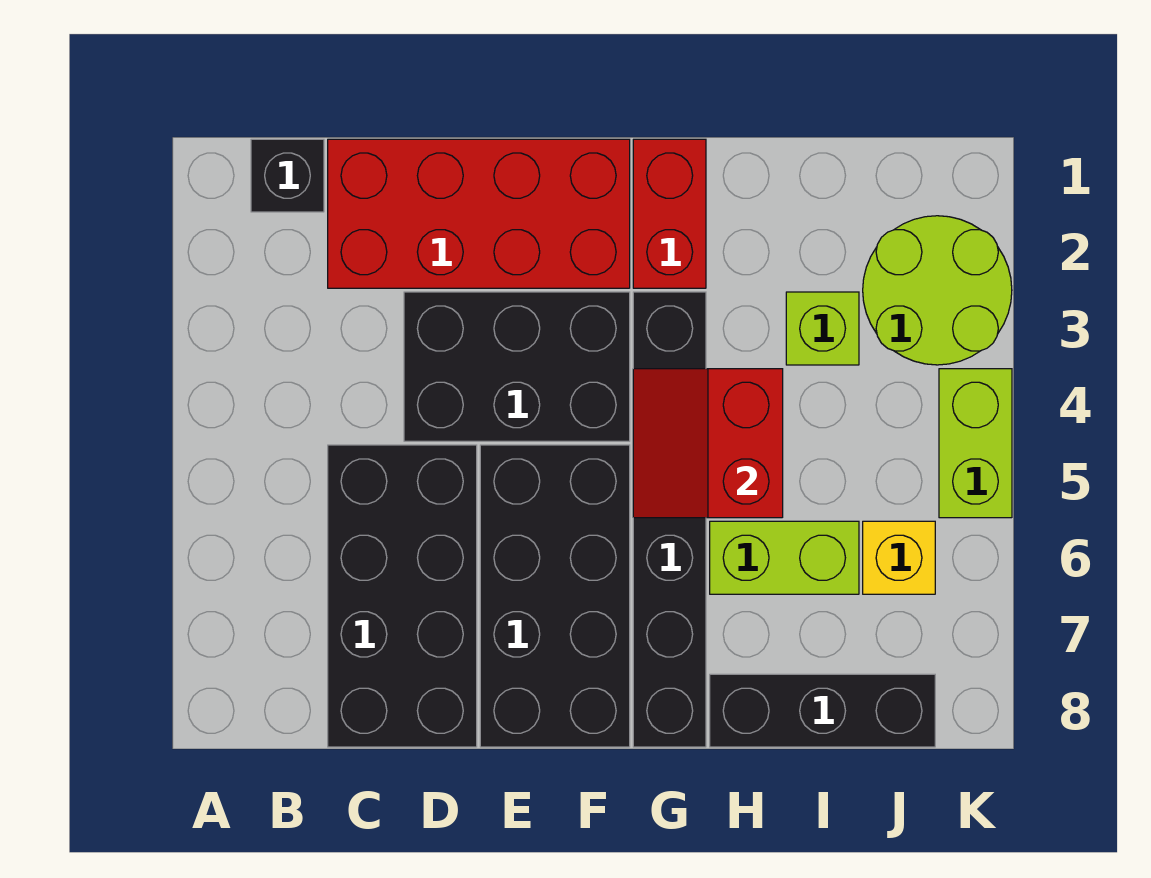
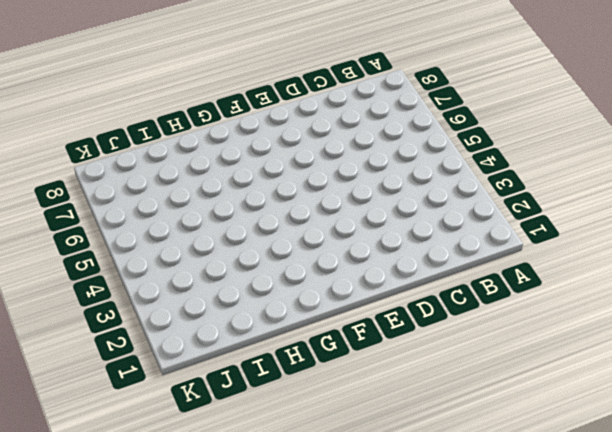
none -> black 1x1 brick [251,139,324,212]
none -> red 2x4 brick [328,139,630,288]
none -> black 2x4 brick [328,445,477,747]

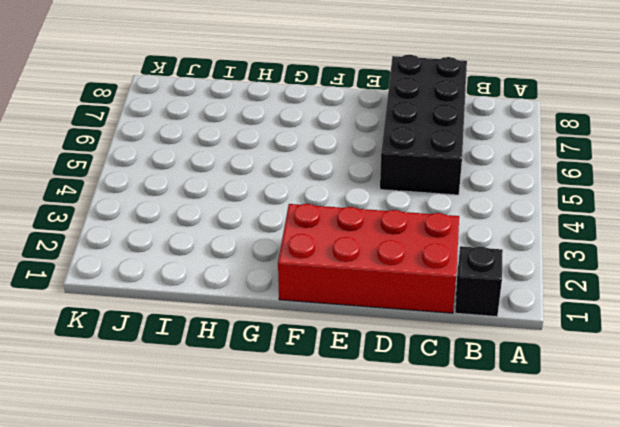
none -> black 2x3 brick [404,292,630,441]
none -> black 2x4 brick [480,445,630,747]
none -> red 1x2 brick [633,139,706,288]

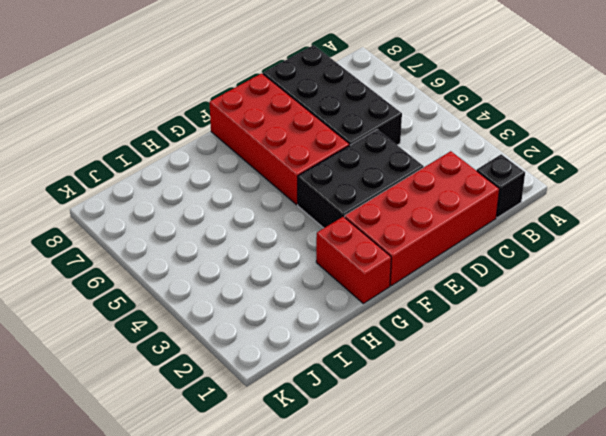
red 2x4 brick [209,73,350,205] -> black 2x4 brick [480,445,630,747]
none -> black 1x6 brick [633,292,706,747]
none -> lime 1x2 brick [710,521,859,594]
none -> black 1x3 brick [710,674,935,747]

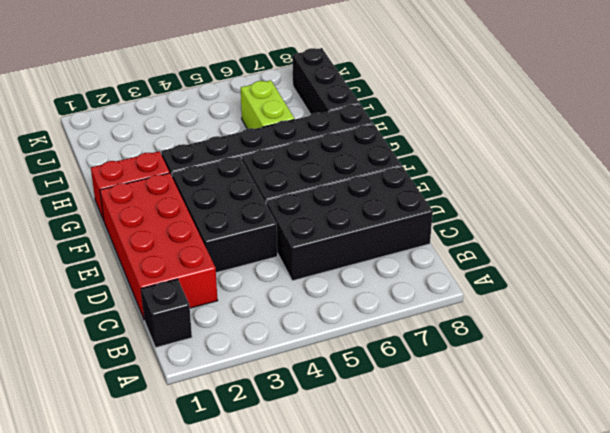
none -> lime 1x1 brick [786,292,859,365]
none -> lime 2x2 round brick [863,216,1012,365]
none -> yellow 1x1 brick [863,521,935,594]

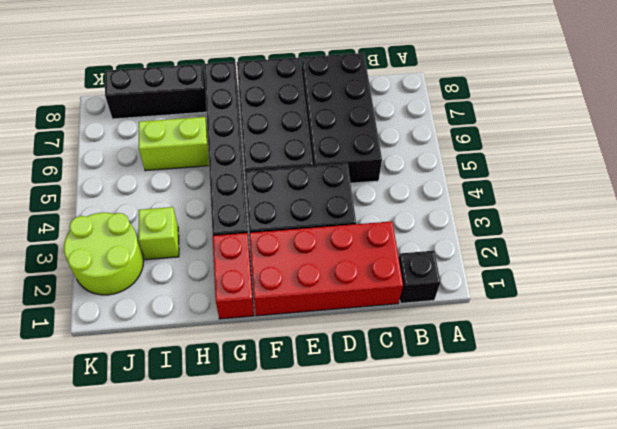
none -> yellow 1x1 brick [863,521,935,594]
none -> lime 1x2 brick [939,369,1012,518]
none -> red 2x2 slope [633,369,783,518]

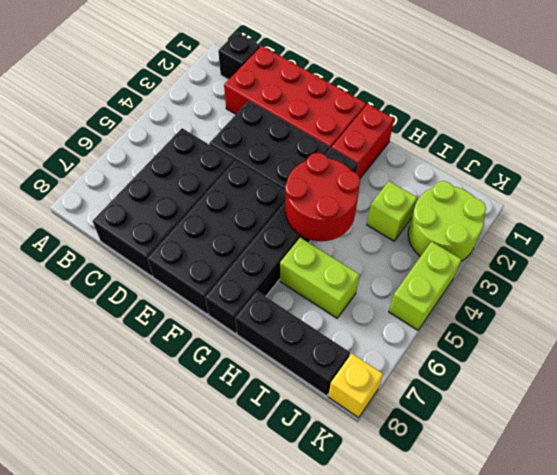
red 2x2 round brick [285,153,360,241] -> red 2x2 slope [633,369,783,518]
yellow 1x1 brick [328,354,383,418] -> yellow 1x1 brick moved to [863,521,935,594]

